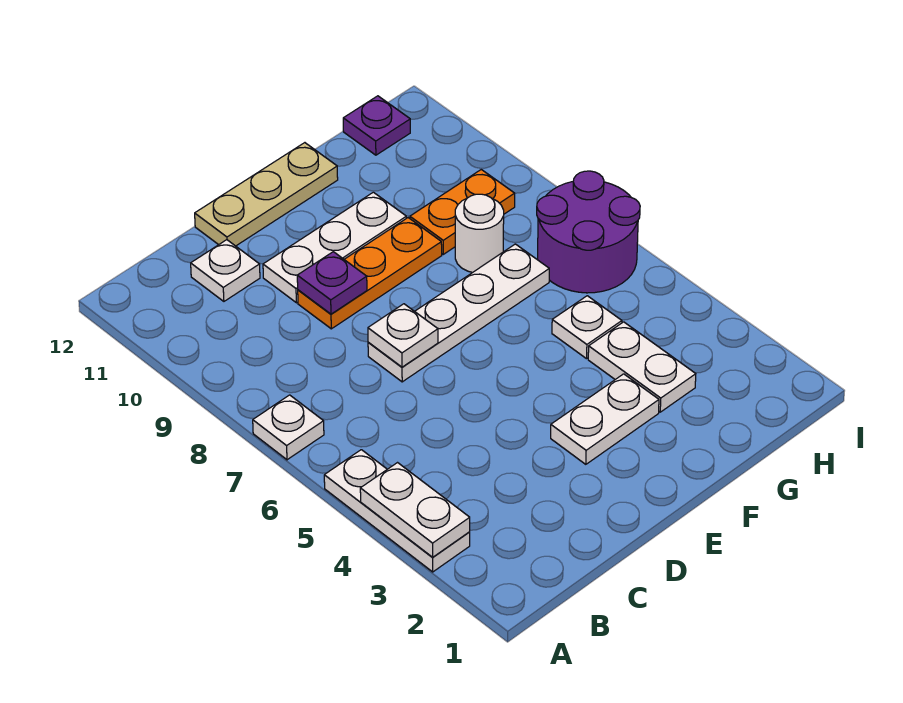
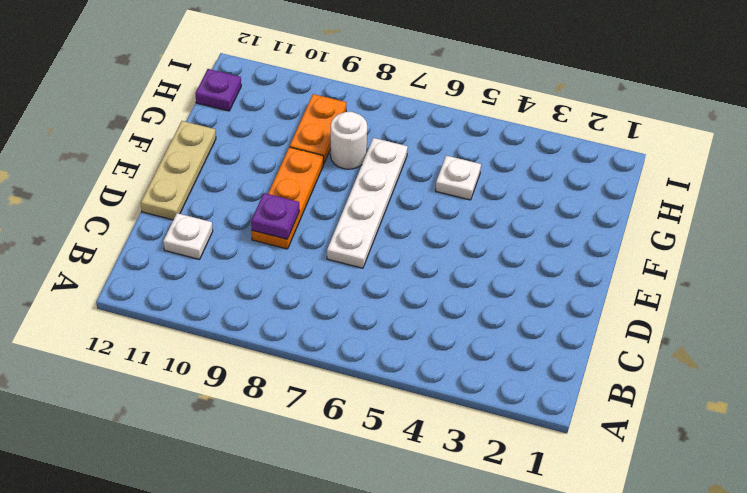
none -> white 1x3 plate [324,450,470,572]
none -> white 1x1 plate [253,395,324,460]
none -> white 1x3 plate [263,192,406,303]

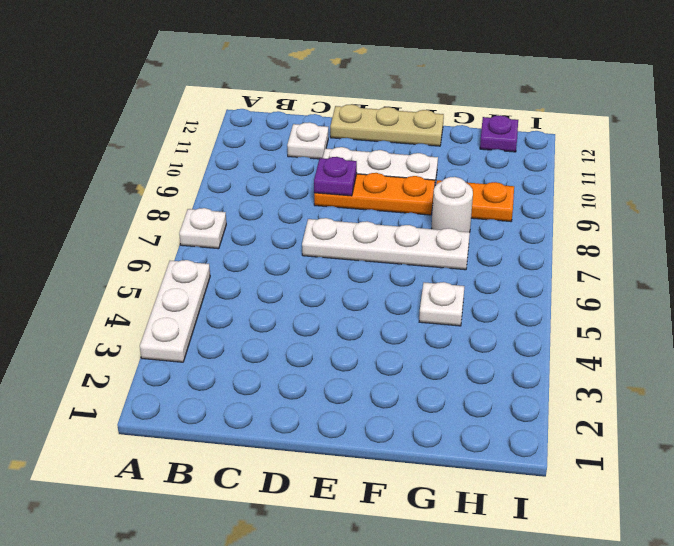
none -> white 1x2 plate [551,374,659,464]
none -> white 1x2 plate [588,322,696,412]
none -> purple 2x2 round brick [537,171,640,293]

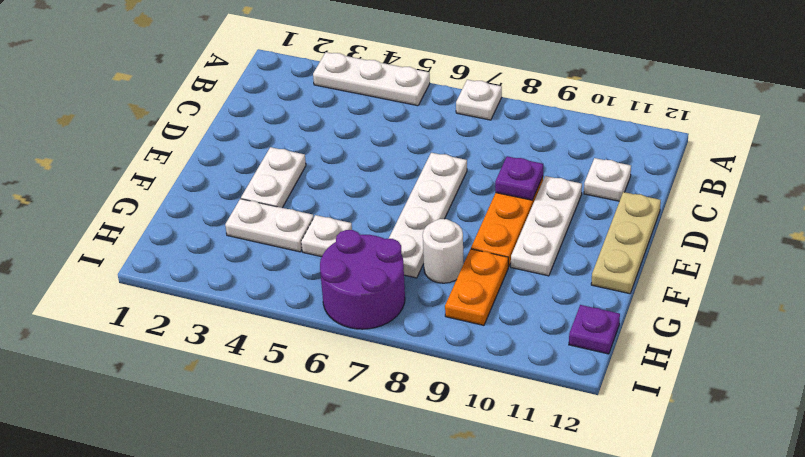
none -> white 1x2 plate [360,463,470,557]
none -> white 1x1 plate [368,304,438,367]

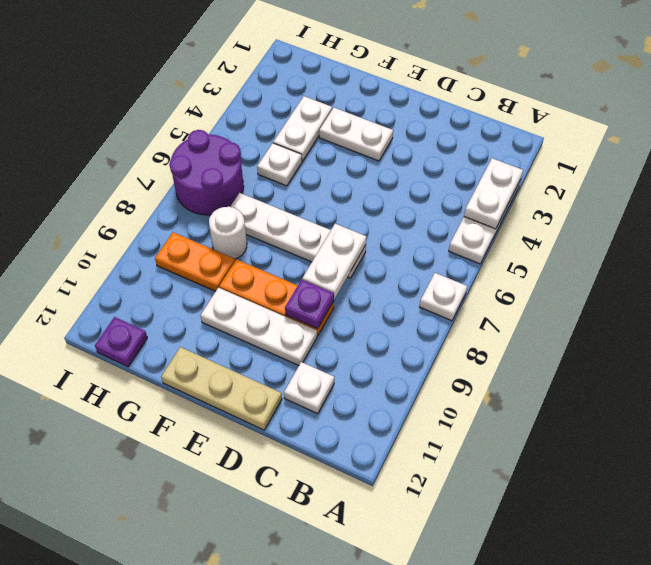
white 1x2 plate [302,224,366,299] -> white 1x1 plate [368,304,438,367]

